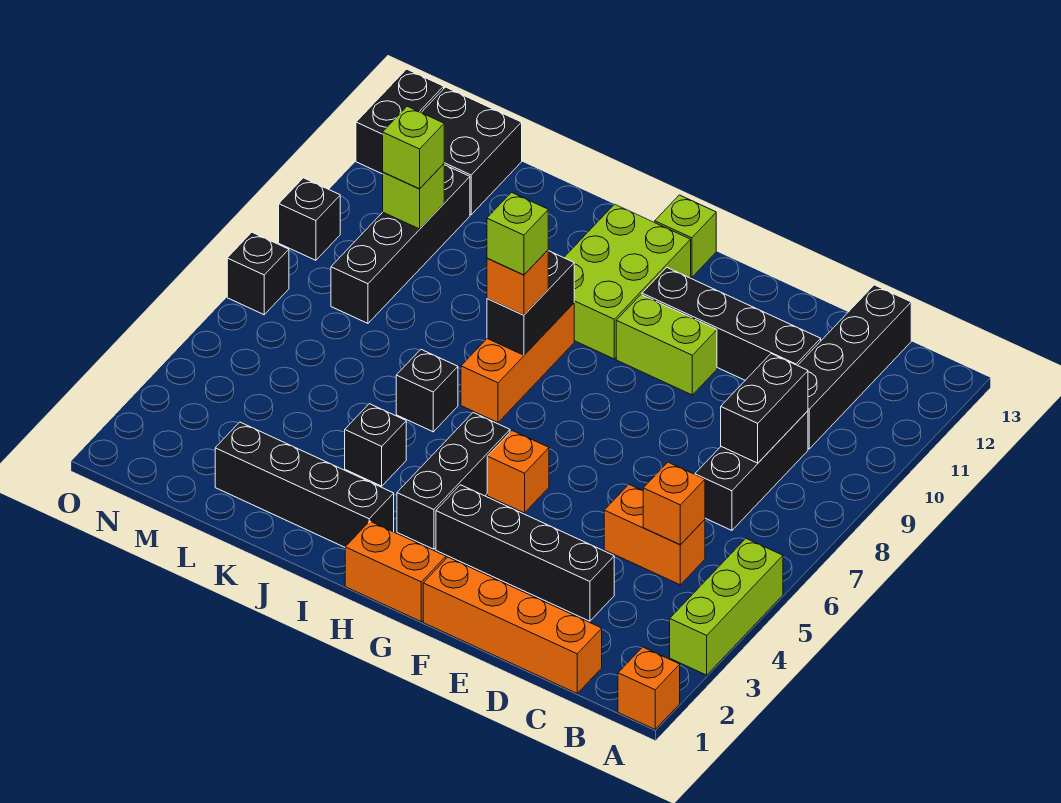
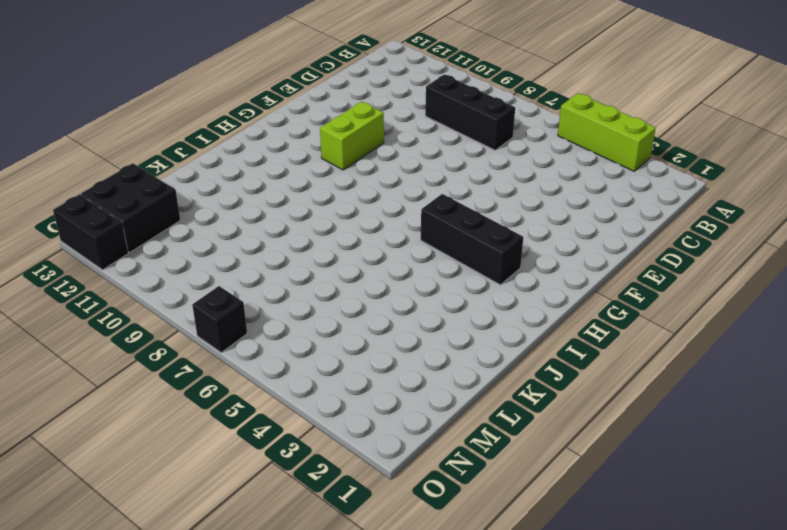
none -> orange 1x1 brick [618,647,680,729]
none -> orange 1x4 brick [423,557,602,693]
none -> orange 1x2 brick [604,485,705,585]
none -> black 1x4 brick [798,285,911,449]

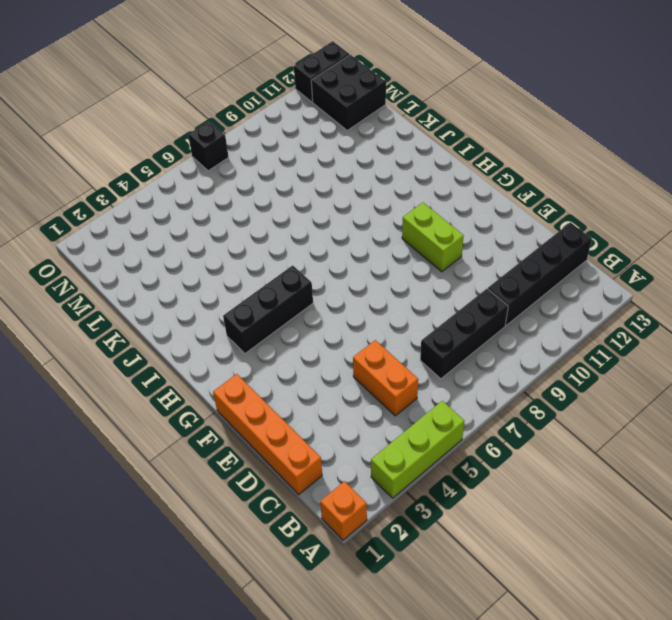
none -> black 1x4 brick [436,485,614,621]
none -> black 1x4 brick [642,268,821,380]
none -> orange 1x2 brick [345,521,446,621]
none -> orange 1x1 brick [487,431,549,513]

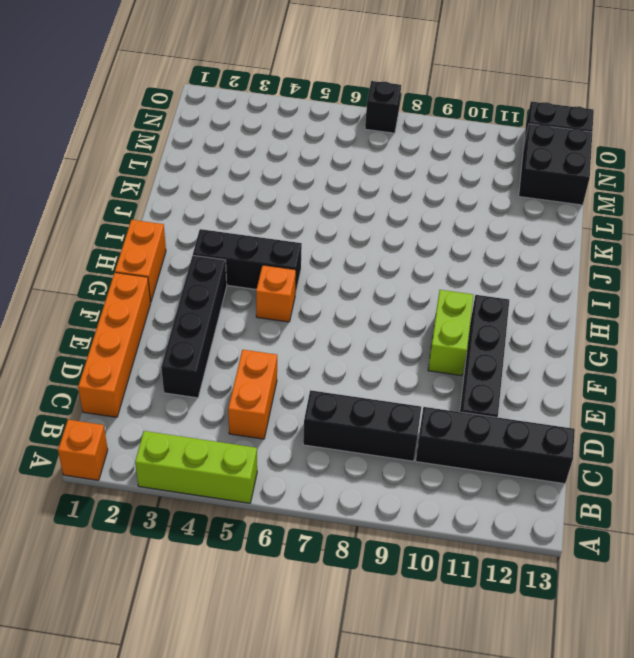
none -> lime 2x3 brick [564,204,691,359]
none -> lime 1x1 brick [655,195,716,278]
none -> black 1x4 brick [215,422,394,547]
none -> orange 1x3 brick [461,303,574,423]

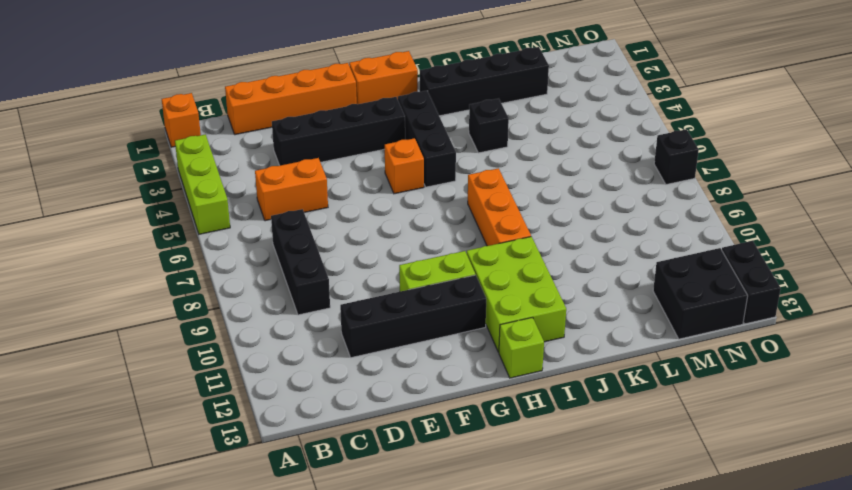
none -> black 1x4 brick [798,285,911,449]
none -> black 1x1 brick [396,350,458,432]
none -> black 1x4 brick [331,165,470,323]
none -> black 1x1 brick [279,178,340,260]

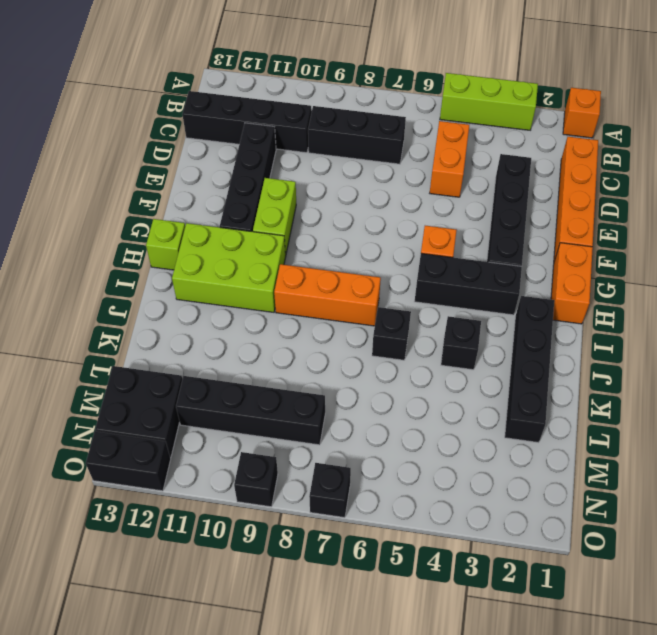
none -> orange 1x1 brick [643,462,705,544]
none -> black 1x2 brick [721,354,808,463]
none -> black 1x2 brick [487,251,574,355]
none -> lime 1x1 brick [383,164,444,229]

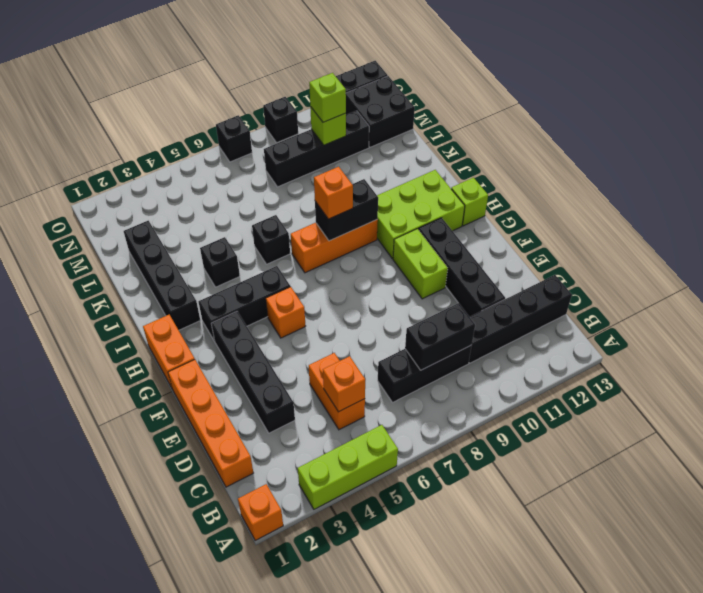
none -> lime 1x1 brick [487,192,548,275]

